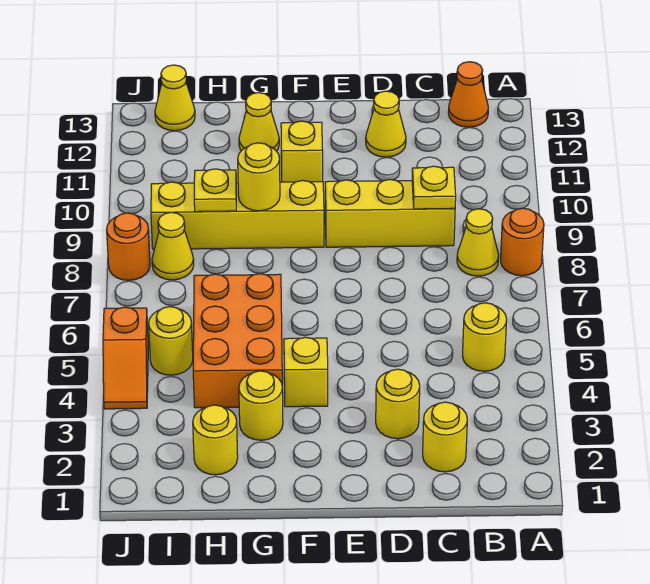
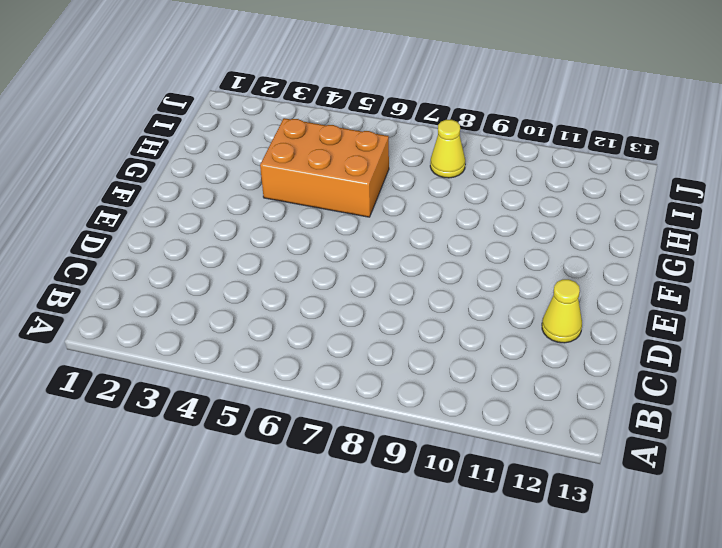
none -> orange 1x1 round brick [501,208,544,276]
none -> yellow 1x1 round brick [463,303,507,371]
none -> yellow 1x1 cone [457,209,499,276]

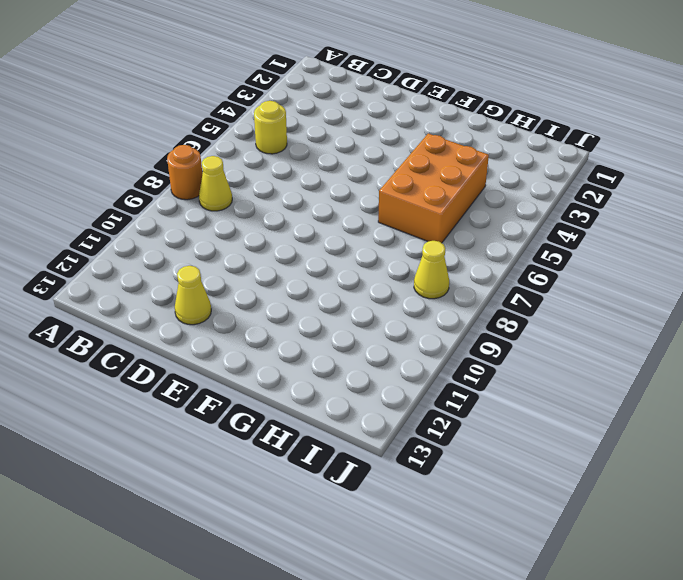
none -> orange 1x1 cone [448,62,488,127]
none -> yellow 1x1 round brick [423,402,467,472]
none -> yellow 1x3 brick [325,179,455,247]

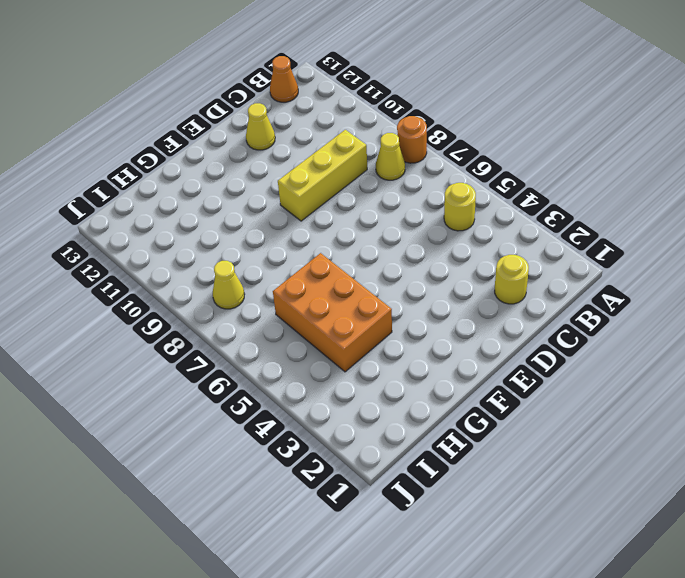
none -> yellow 1x1 round brick [376,369,420,439]
none -> yellow 1x1 brick [284,337,328,407]
none -> yellow 1x4 brick [151,180,324,249]

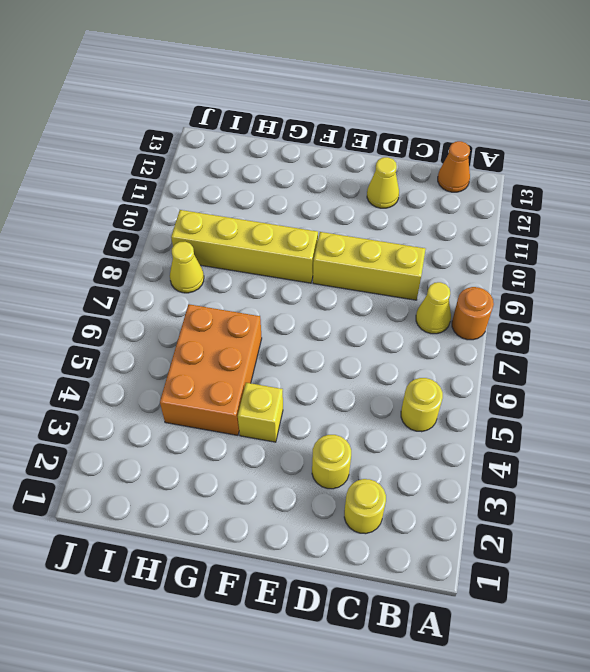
none -> yellow 1x1 brick [281,121,323,182]
none -> yellow 1x1 round brick [239,371,283,440]
none -> yellow 1x1 cone [239,93,279,151]

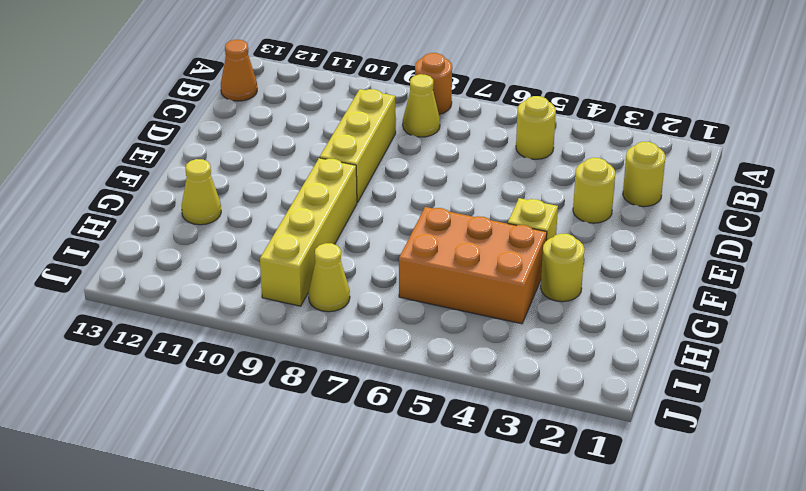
none -> yellow 1x1 cone [366,91,406,157]
none -> yellow 1x1 brick [281,121,323,182]
none -> yellow 1x1 round brick [193,405,238,475]

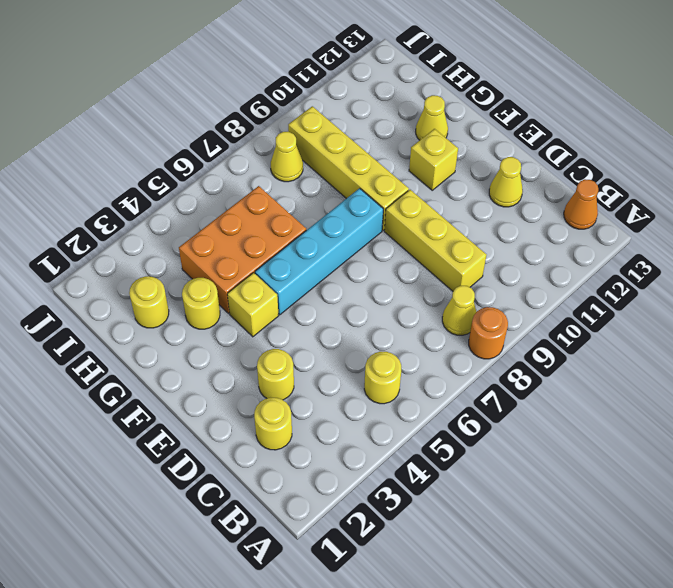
cyan 1x4 brick [255,188,383,315] -> none
none -> yellow 1x1 round brick [149,307,193,375]
none -> yellow 1x1 cone [155,65,195,131]
none -> orange 1x2 slope [103,307,148,409]

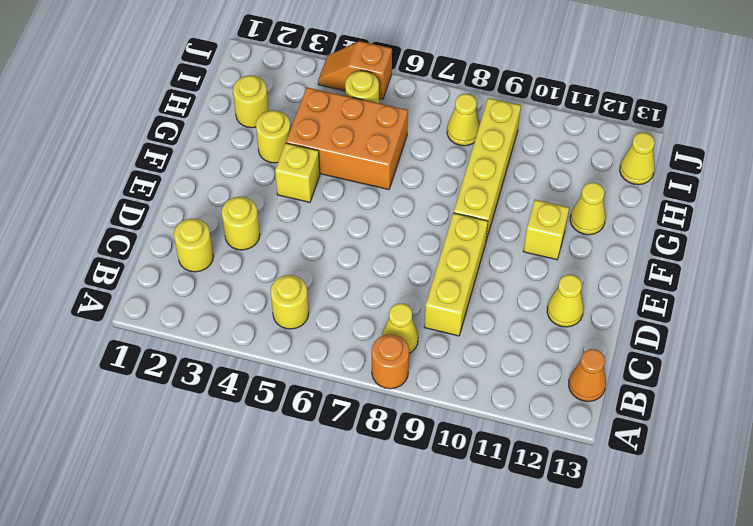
none -> orange 1x1 round brick [107,213,150,280]
none -> yellow 1x1 plate [412,166,456,209]
none -> yellow 1x1 round brick [238,143,280,211]

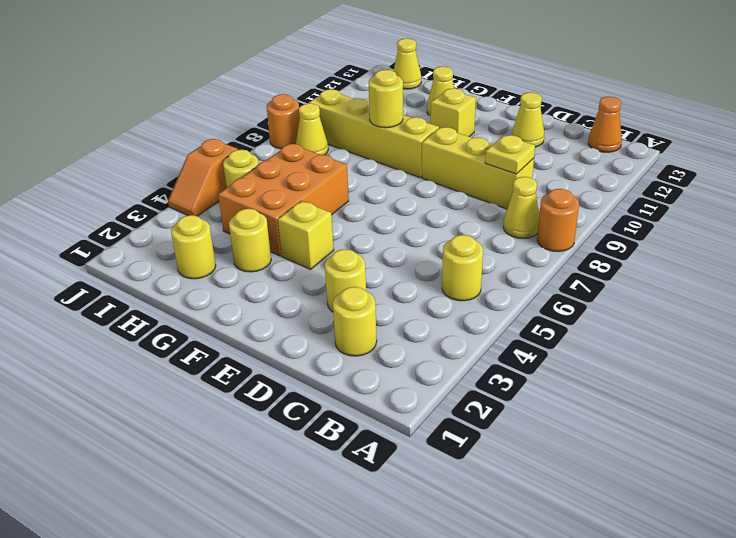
none -> yellow 1x1 plate [194,169,236,212]

